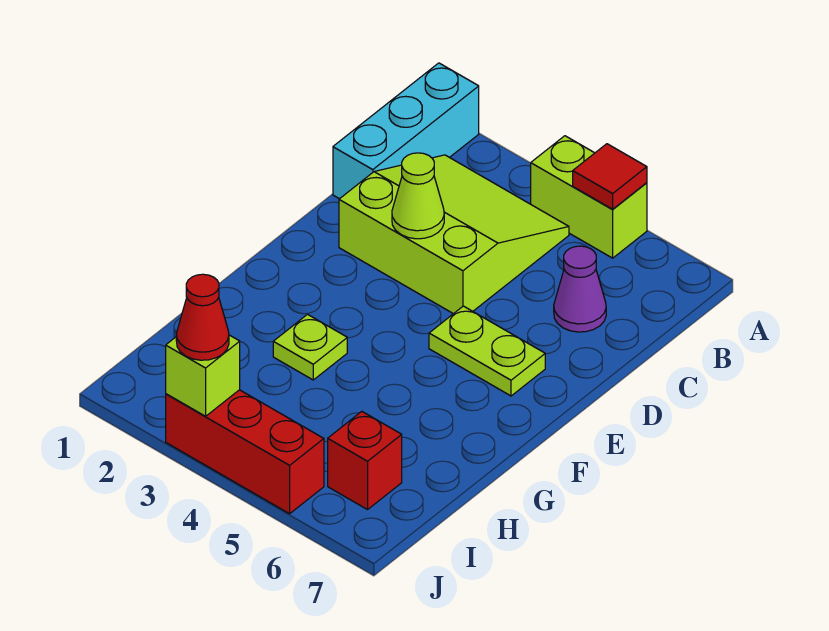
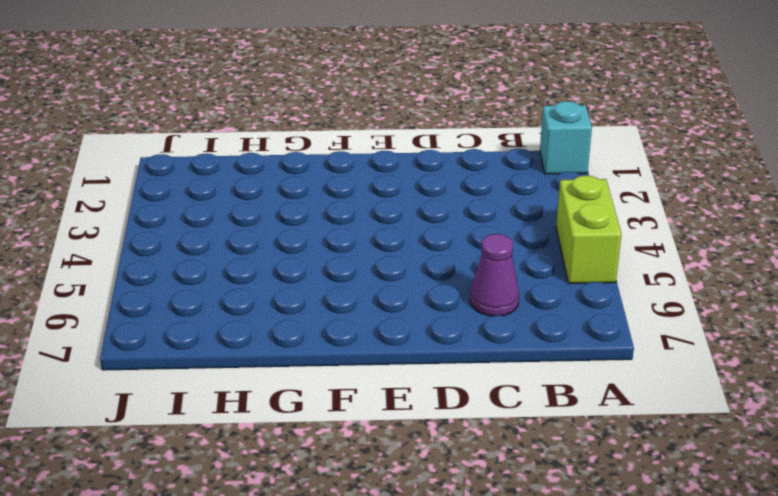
cyan 1x1 brick [540,101,592,174] -> cyan 1x3 brick [333,63,479,199]
none -> lime 3x3 slope [339,155,569,314]
none -> lime 1x2 plate [429,306,545,396]
none -> lime 1x1 plate [273,314,347,380]

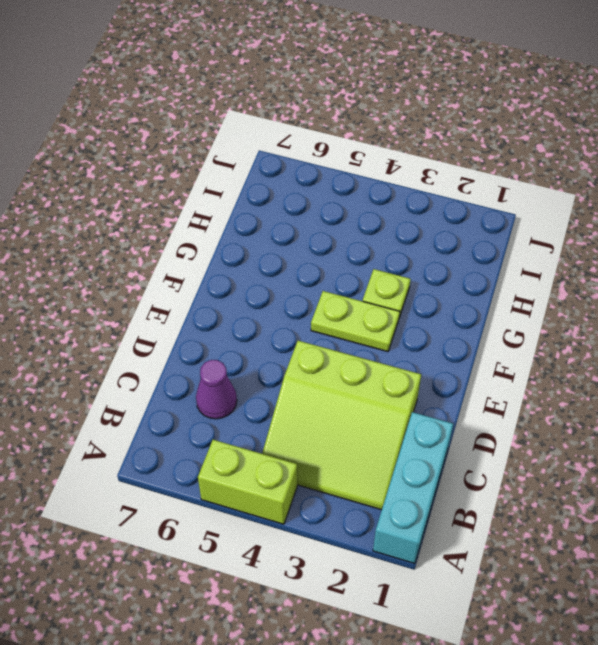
lime 1x2 plate [311,291,400,352] -> lime 1x2 plate moved to [429,306,545,396]
none -> red 1x1 brick [328,411,402,510]
none -> red 1x3 brick [166,390,324,514]
none -> red 1x1 tile [573,144,647,209]

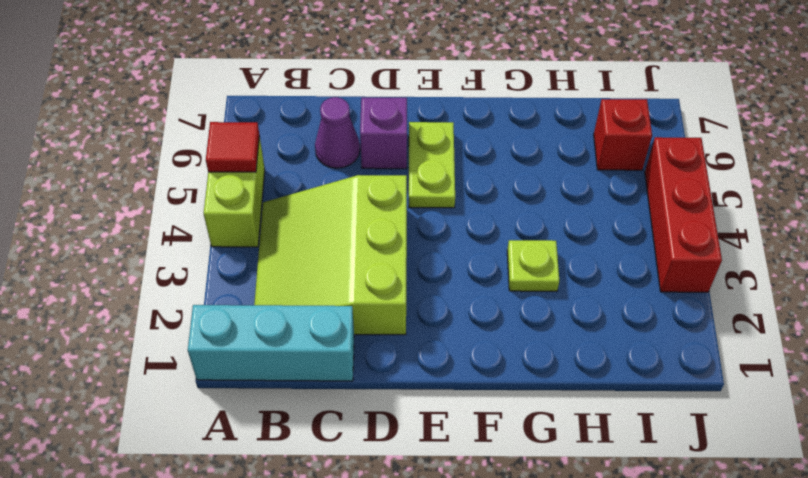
purple 1x1 brick [360,98,407,169] -> none
none -> lime 1x1 cone [392,153,444,239]
none -> lime 1x1 brick [166,335,240,416]
none -> red 1x1 cone [176,274,229,360]

